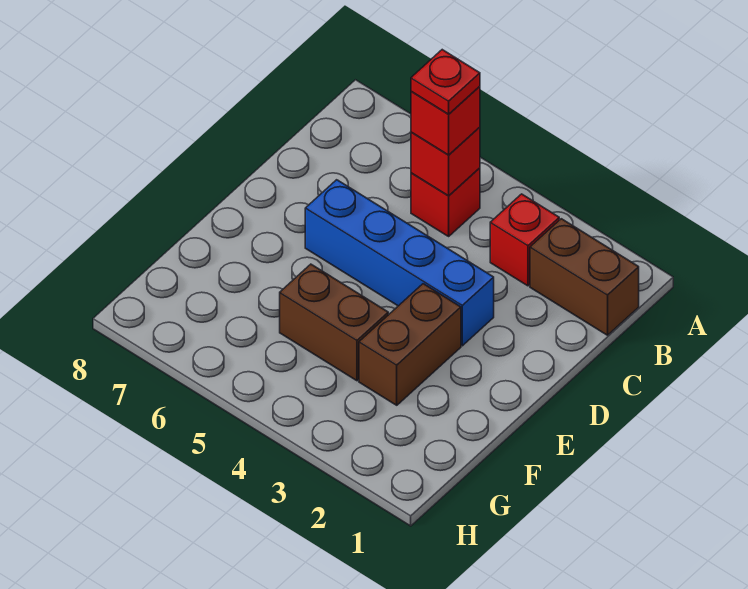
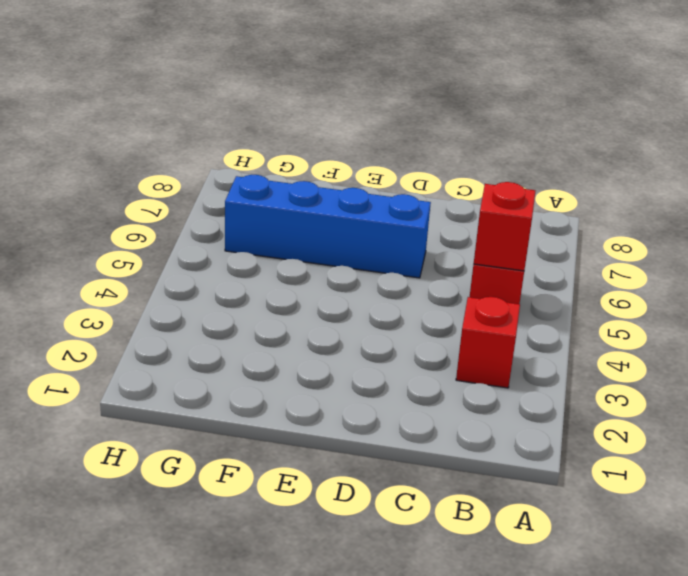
blue 1x4 brick [225,175,431,278] -> blue 1x4 brick turned to [305,180,494,346]
none -> brown 1x2 brick [530,219,639,335]
none -> brown 1x2 brick [359,284,461,405]

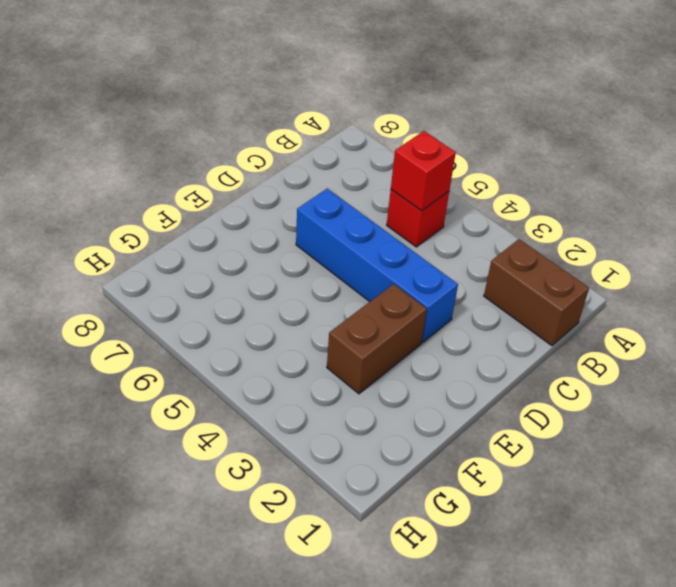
none -> red 1x1 brick [490,194,559,286]
none -> brown 1x2 brick [280,264,388,381]

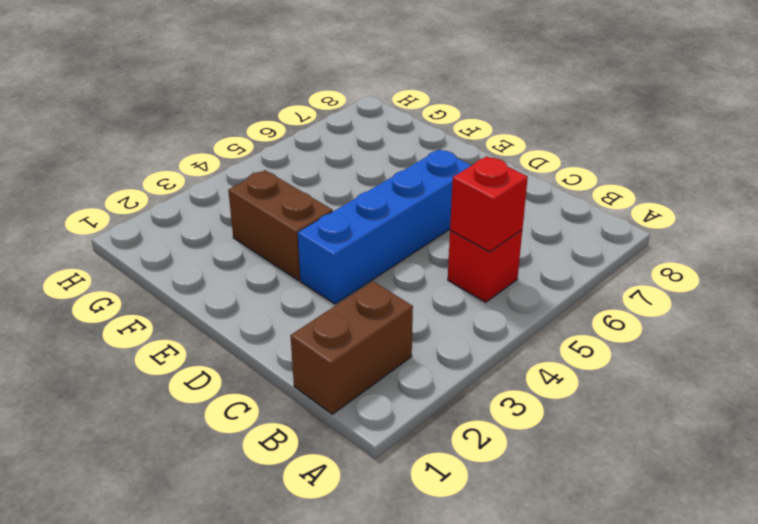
none -> red 1x1 brick [490,194,559,286]
none -> brown 1x2 brick [280,264,388,381]

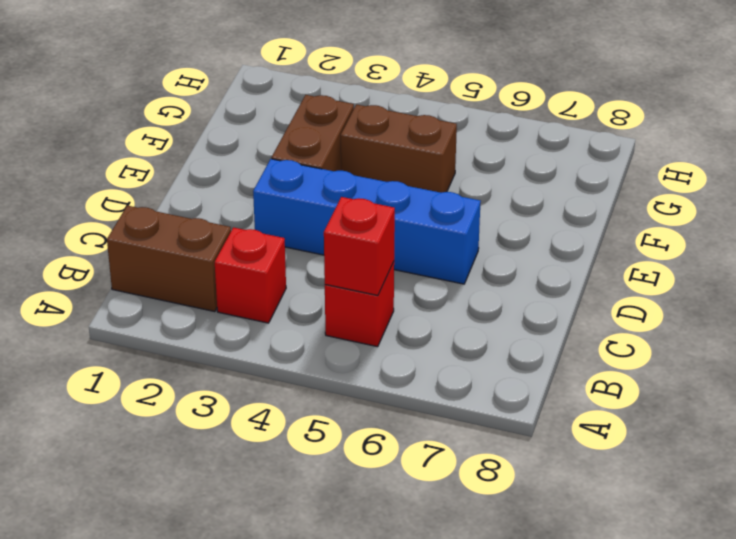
none -> red 1x1 brick [411,86,480,155]
none -> red 1x1 plate [411,50,480,114]

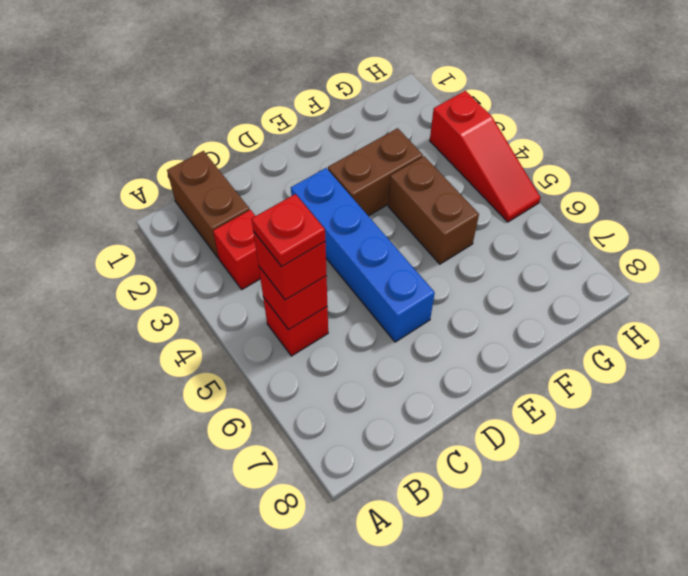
red 1x3 slope [430,91,540,222] -> none

